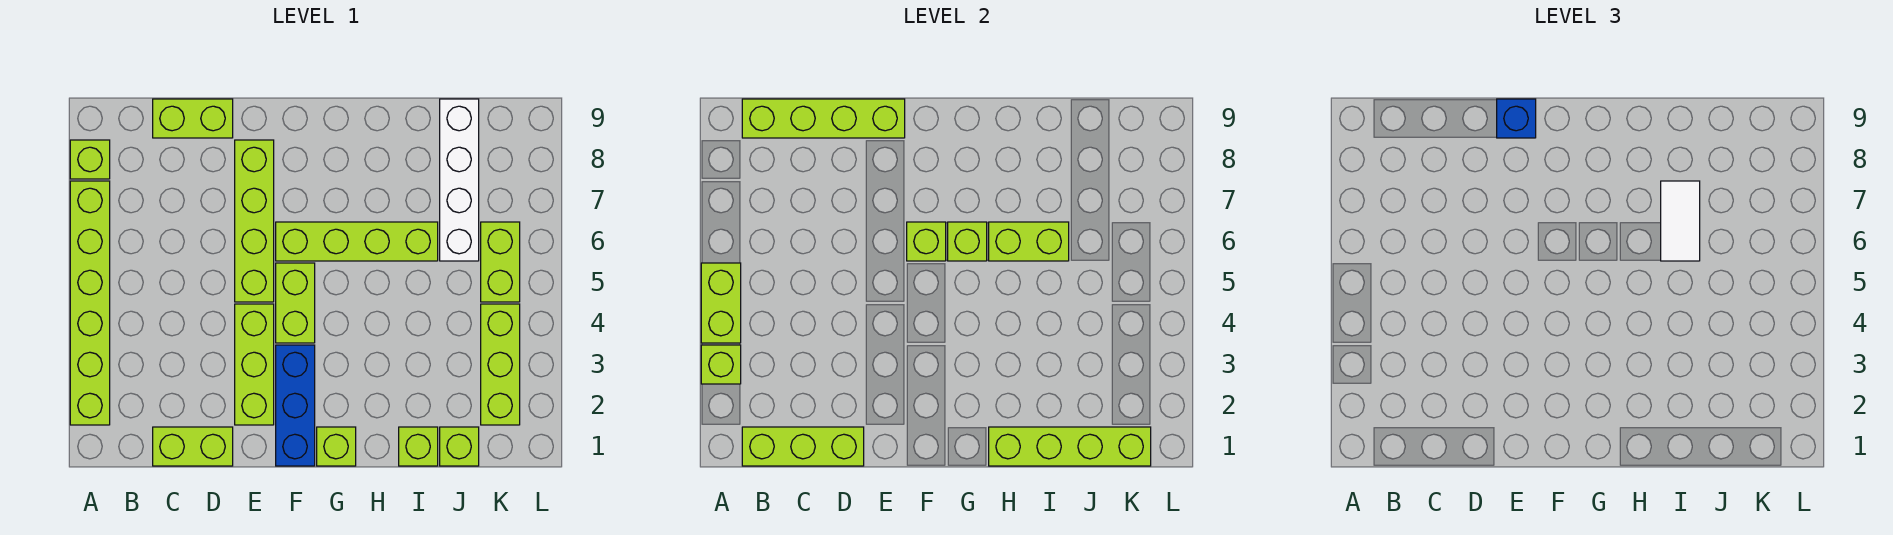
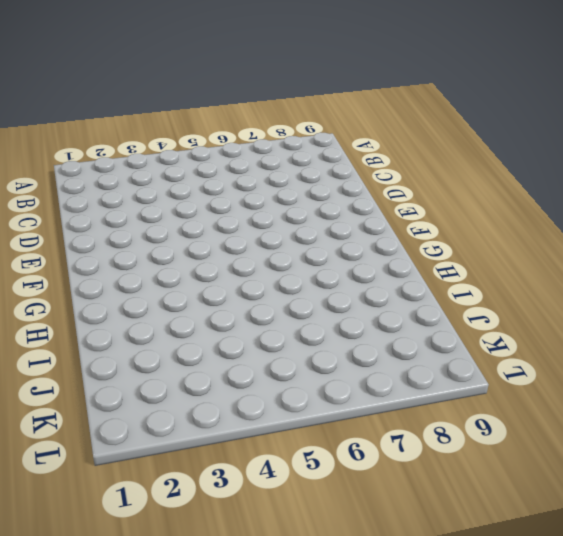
none -> lime 1x6 brick [70,181,110,425]
none -> lime 1x1 brick [70,140,110,179]
none -> lime 1x2 brick [153,427,233,466]

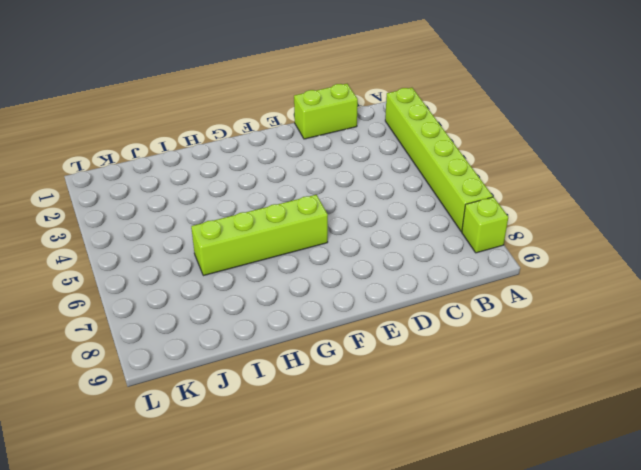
none -> lime 1x2 brick [153,99,233,138]
none -> lime 1x3 brick [235,304,274,425]
none -> lime 1x4 brick [235,140,274,302]

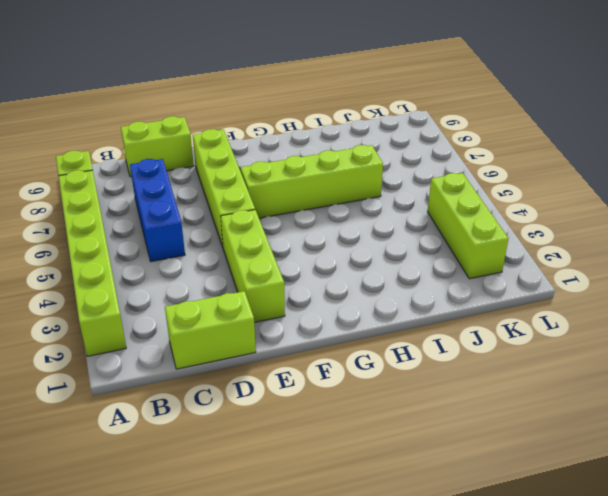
blue 1x3 brick [130,159,185,262] -> blue 1x3 brick moved to [276,345,315,466]
none -> lime 1x2 brick [276,263,315,343]
none -> lime 1x1 brick [317,427,356,466]
none -> lime 1x1 brick [399,427,438,466]

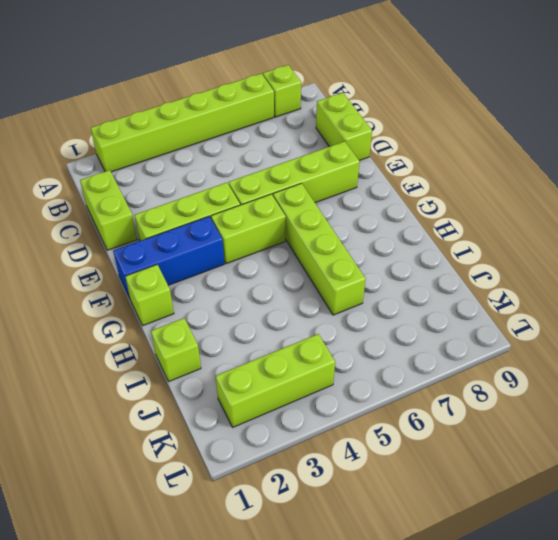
none -> lime 1x1 brick [440,427,479,466]
none -> white 1x4 brick [440,99,479,261]
none -> lime 1x2 brick [481,222,520,302]

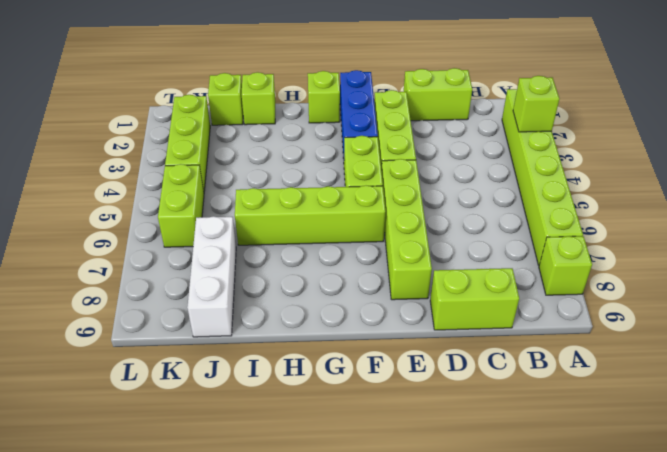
white 1x3 brick [187,216,236,337] -> white 1x4 brick [440,99,479,261]
none -> lime 1x2 brick [701,263,741,343]
none -> lime 1x3 brick [742,427,864,466]
none -> lime 1x4 brick [742,99,905,138]

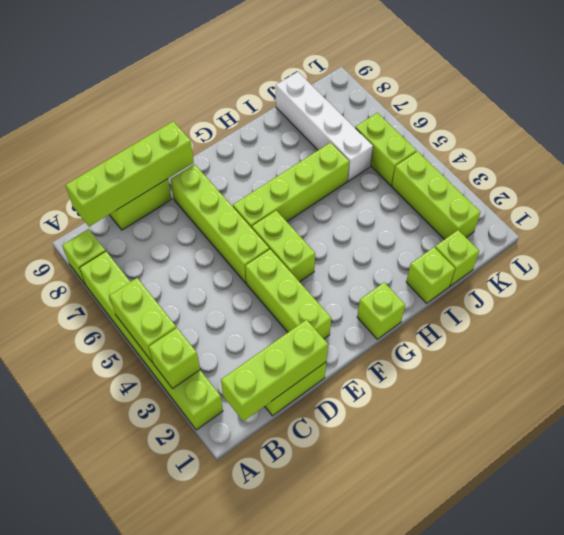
none -> blue 1x3 brick [276,345,315,466]
none -> lime 1x1 brick [907,222,946,261]
none -> lime 1x1 brick [948,222,987,261]

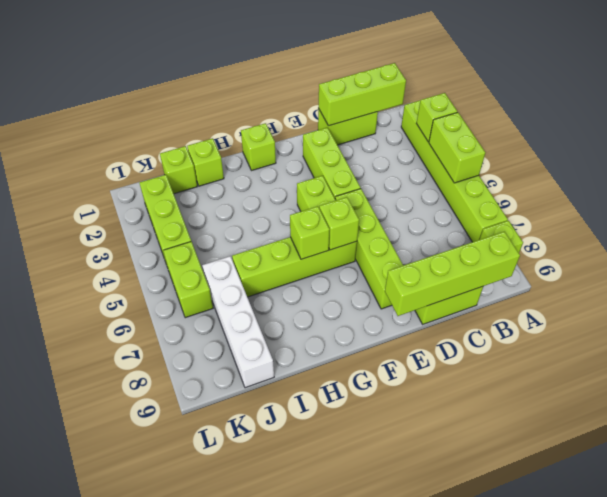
none -> blue 1x3 brick [276,345,315,466]
none -> lime 1x4 brick [989,427,1151,466]
none -> lime 1x2 brick [989,222,1069,261]

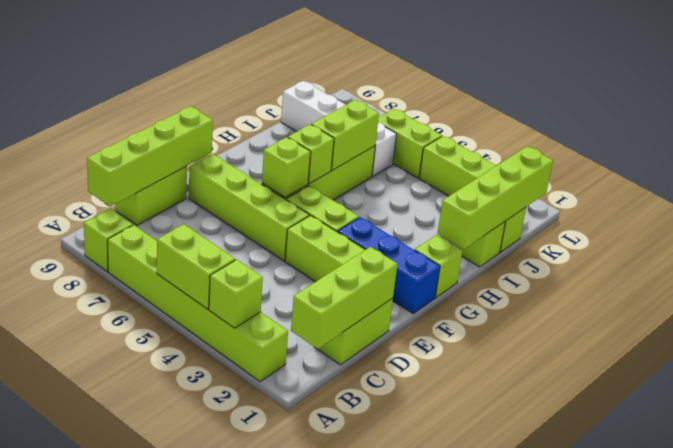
none -> blue 1x1 brick [1497,99,1536,138]
none -> white 1x2 tile [1661,181,1700,261]

